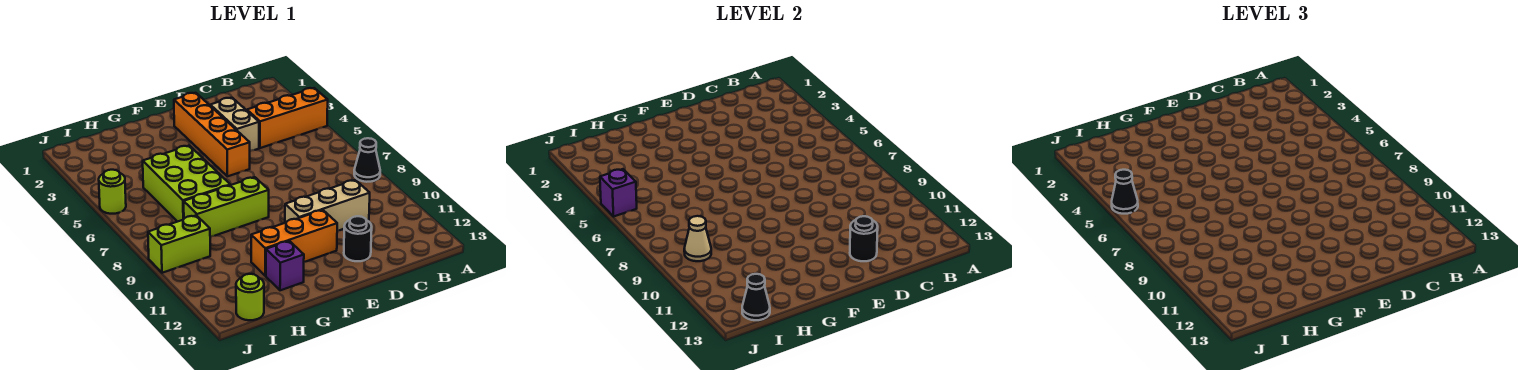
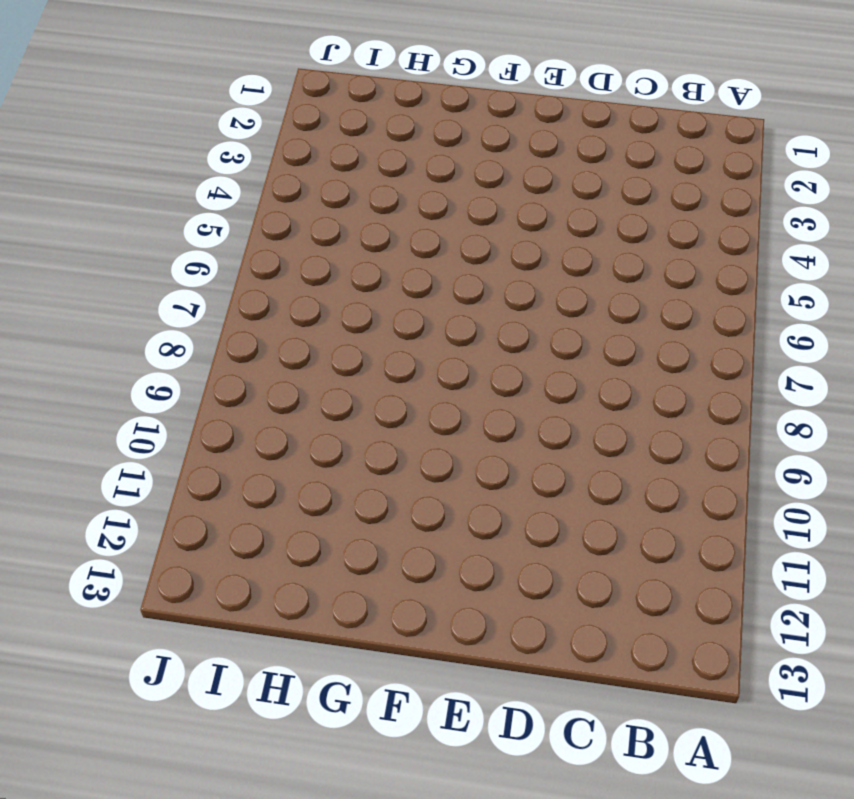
none -> orange 1x3 brick [247,88,328,148]
none -> black 1x1 cone [354,138,380,182]
none -> tan 1x3 brick [285,180,370,231]

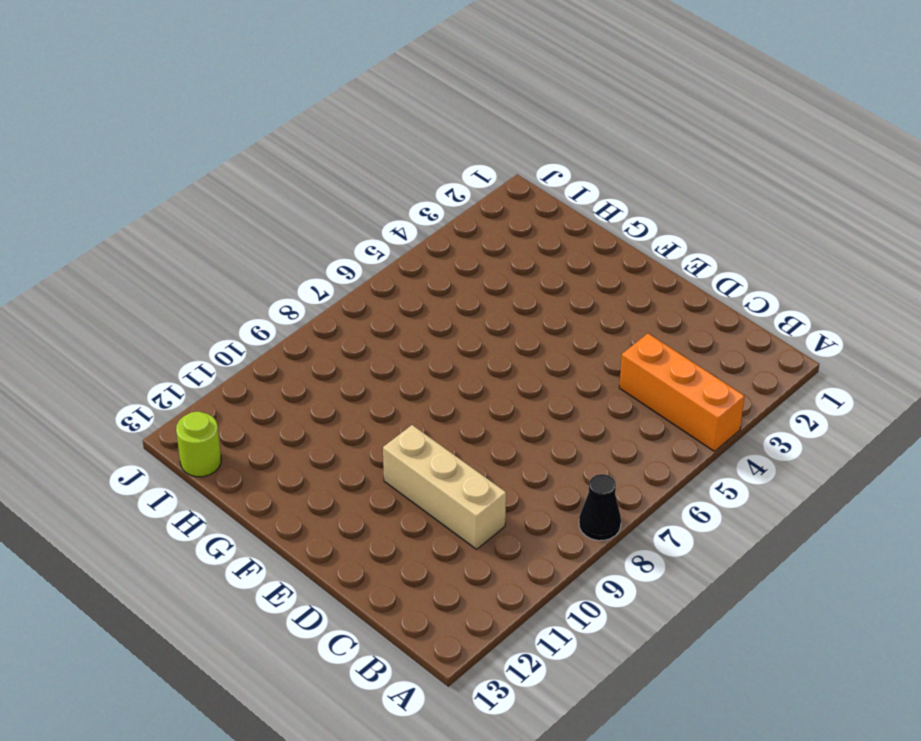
none -> tan 1x2 brick [210,98,259,151]
none -> black 1x1 round brick [344,216,372,261]
none -> orange 1x4 brick [174,93,250,176]

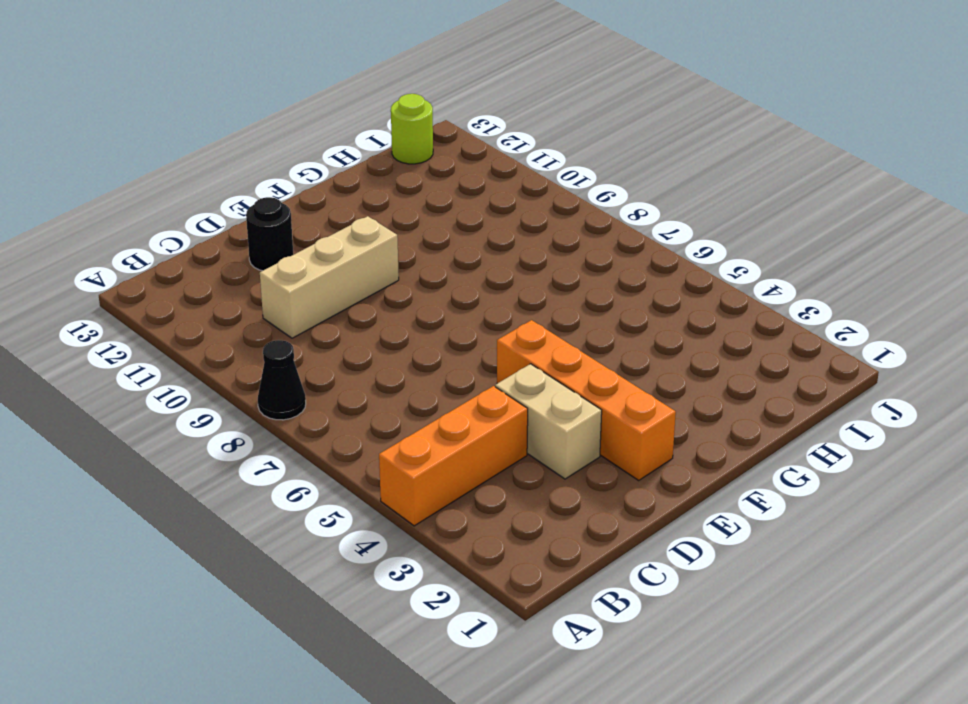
none -> orange 1x3 brick [251,210,337,276]
none -> lime 1x3 brick [184,177,269,237]
none -> lime 2x3 brick [143,146,230,222]

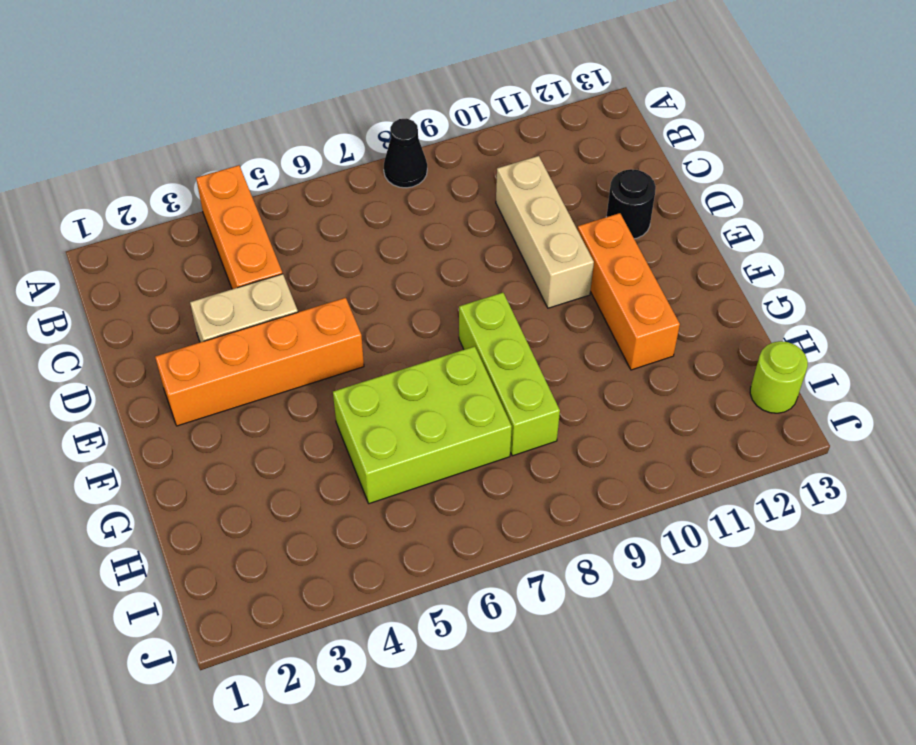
none -> purple 1x1 brick [266,241,304,290]
none -> lime 1x2 brick [148,215,210,273]
none -> lime 1x1 round brick [99,170,126,214]

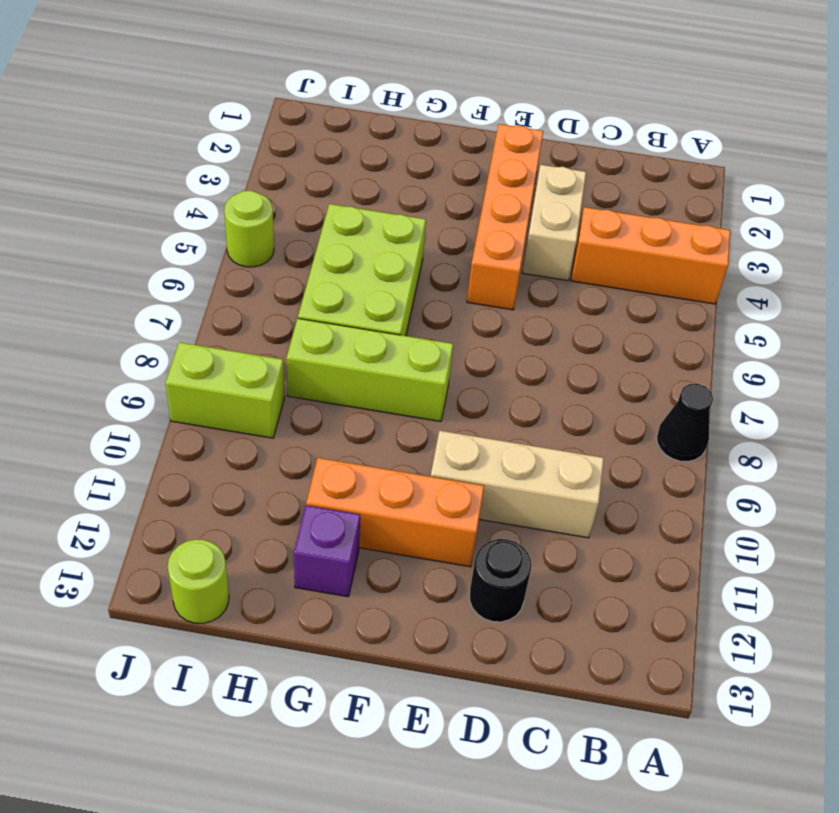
none -> black 1x1 round brick [850,216,878,261]
none -> tan 1x1 cone [684,216,711,261]
none -> black 1x1 cone [742,274,770,320]

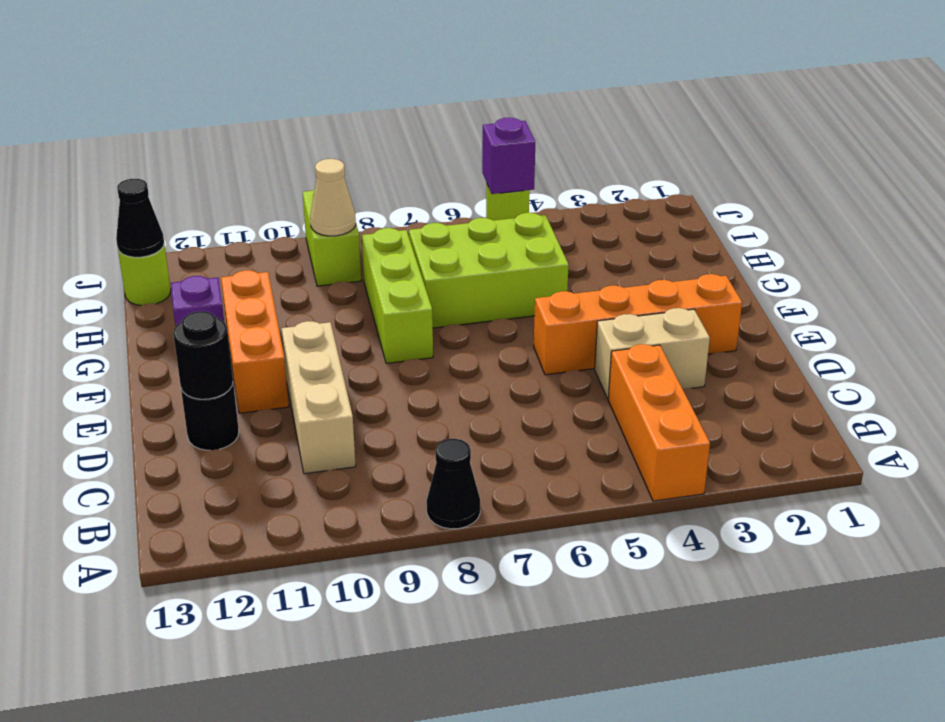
none -> black 1x1 cone [1112,170,1138,214]

